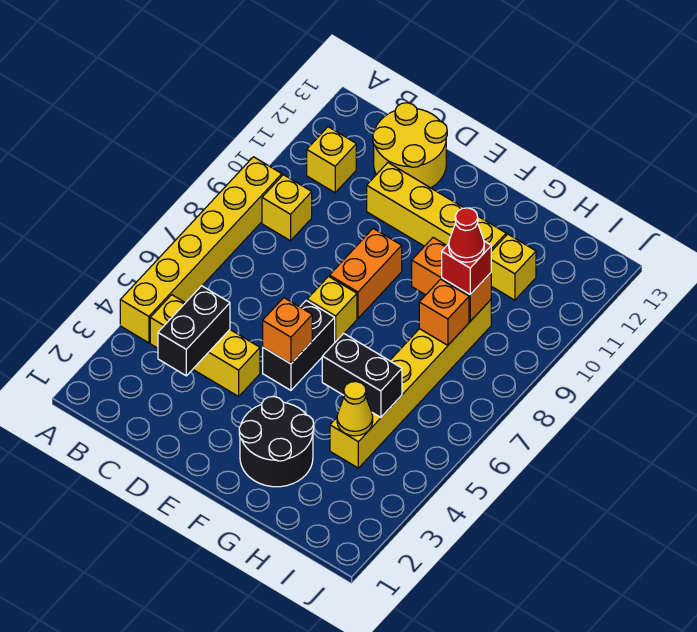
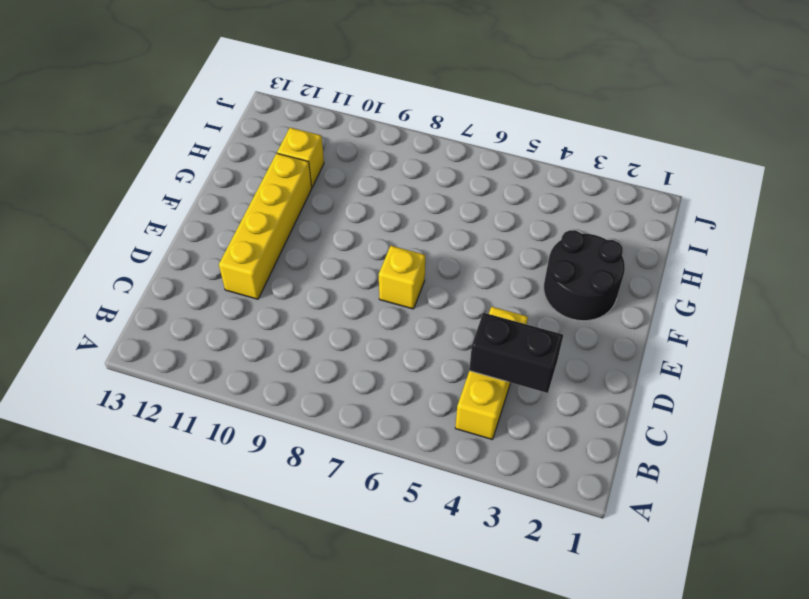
none -> yellow 1x6 brick [120,157,282,343]
none -> yellow 1x1 brick [262,175,312,241]
none -> yellow 1x1 brick [307,127,356,193]

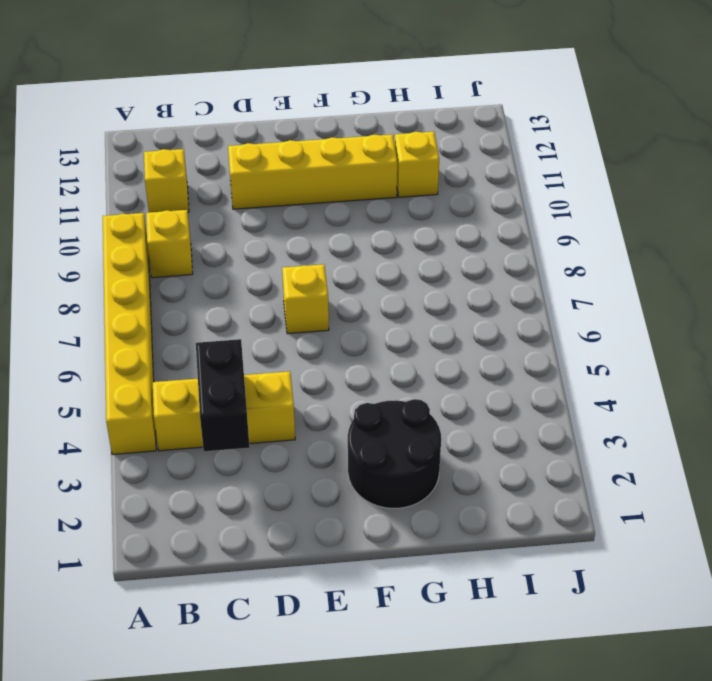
none -> yellow 2x2 round brick [373,103,447,188]
none -> black 1x2 brick [263,300,335,390]
none -> orange 1x2 brick [330,228,402,318]

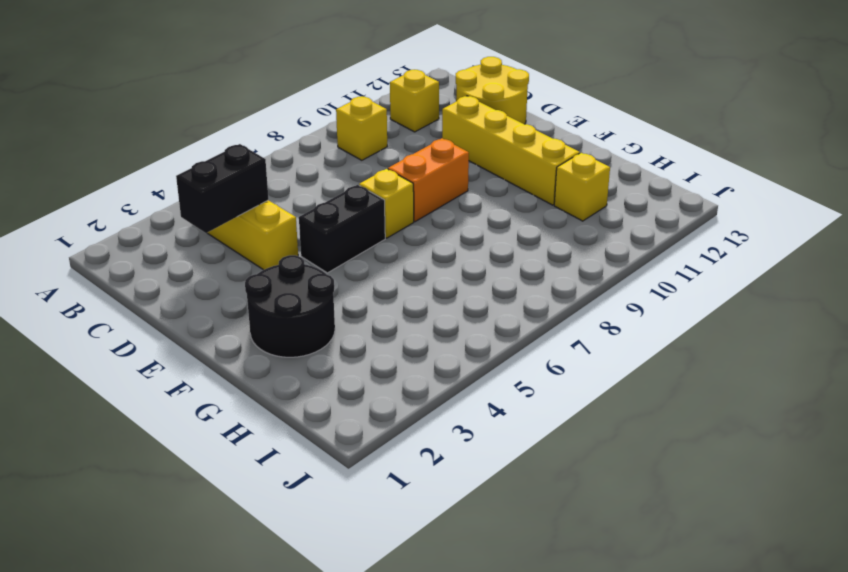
none -> yellow 1x6 brick [120,157,282,343]
none -> yellow 1x6 brick [330,300,491,468]
none -> orange 1x1 brick [263,298,312,364]

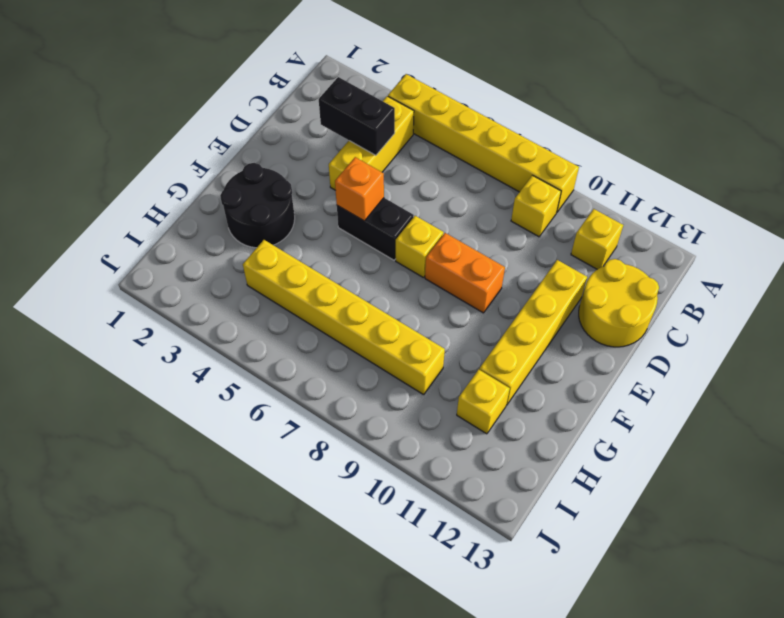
none -> black 1x2 brick [322,333,402,417]
none -> orange 1x2 brick [412,238,491,321]
none -> yellow 1x1 cone [337,382,373,436]

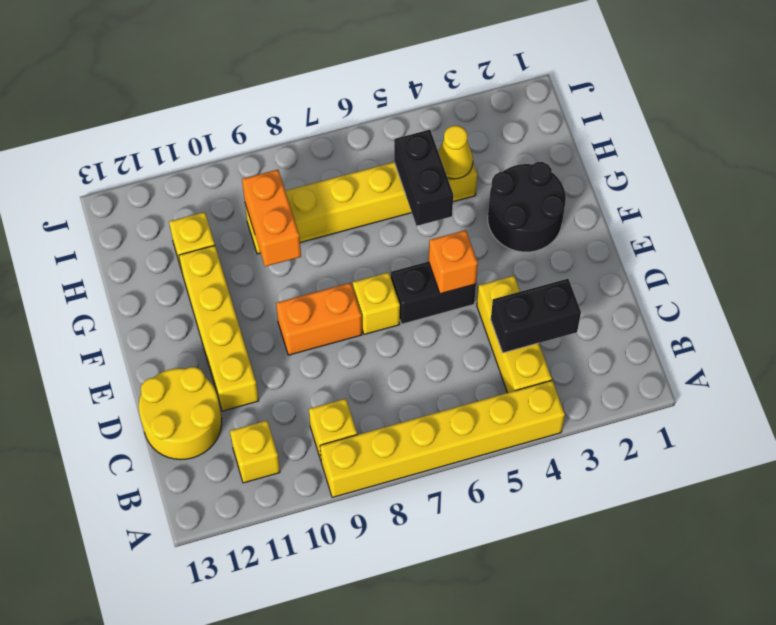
none -> orange 1x1 brick [419,279,469,345]
none -> red 1x1 brick [442,241,491,295]
none -> red 1x1 cone [449,208,484,262]

